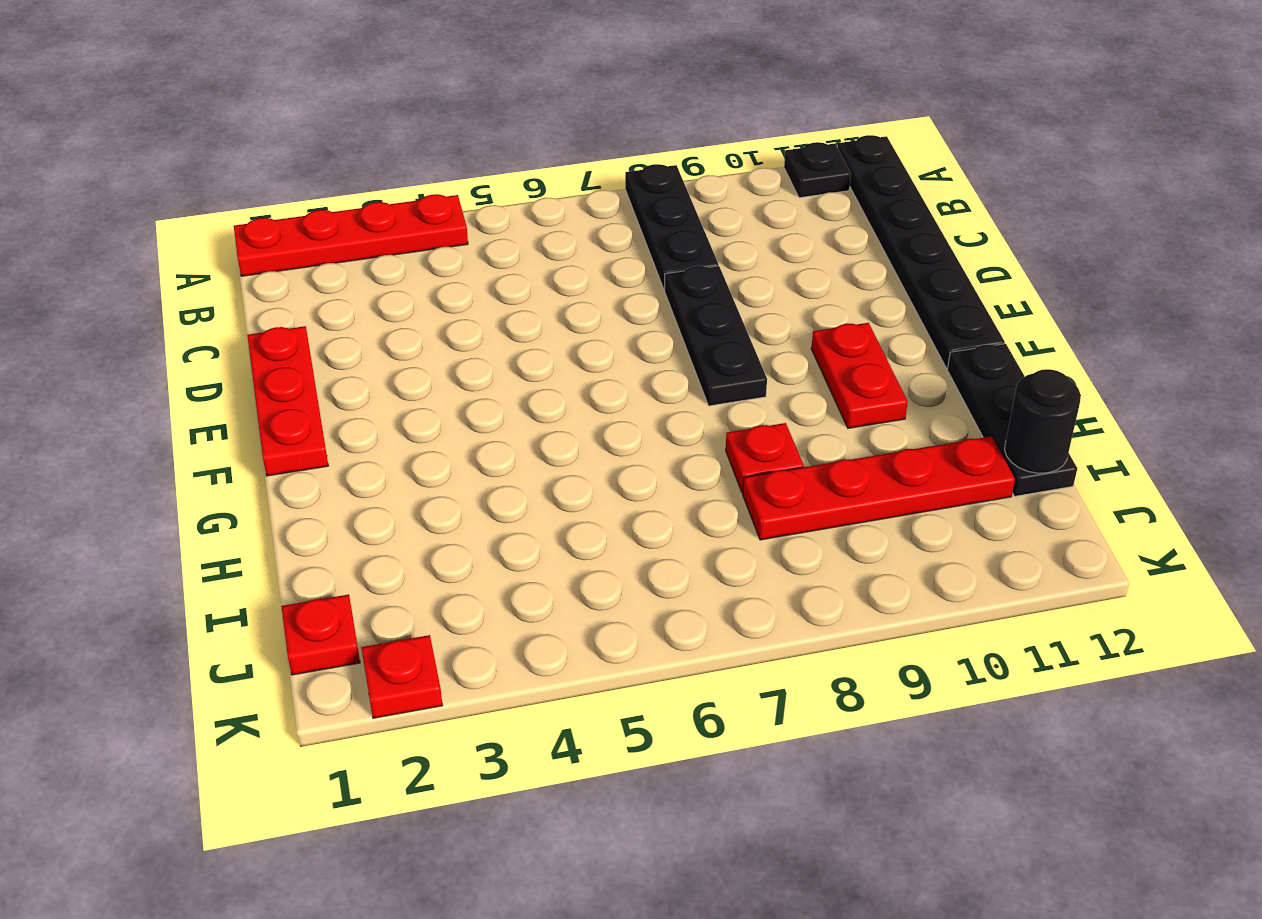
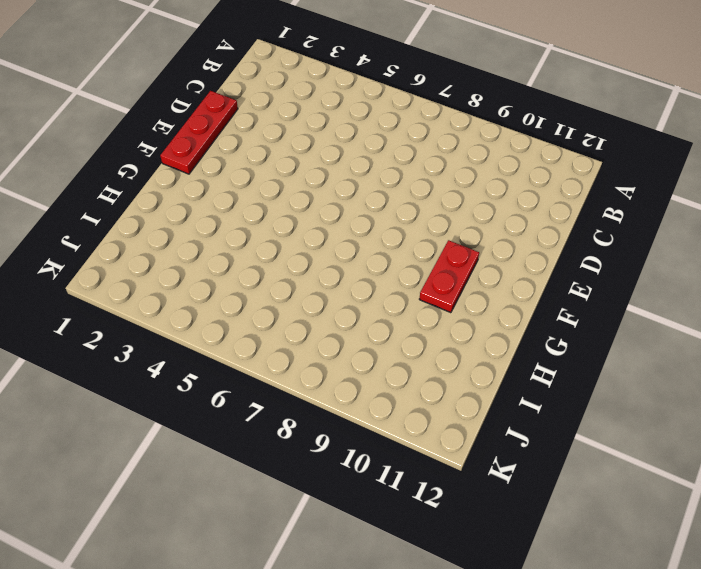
none -> red 1x4 plate [234,194,468,276]
none -> black 1x3 plate [625,164,719,290]
none -> black 1x1 plate [784,142,851,198]

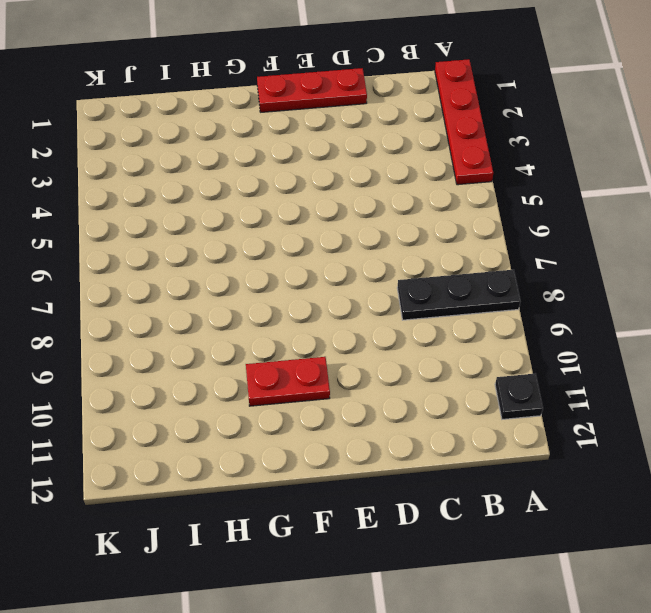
none -> black 1x6 plate [837,135,1005,368]
none -> black 1x3 plate [665,266,767,406]
none -> black 1x3 plate [947,344,1077,496]

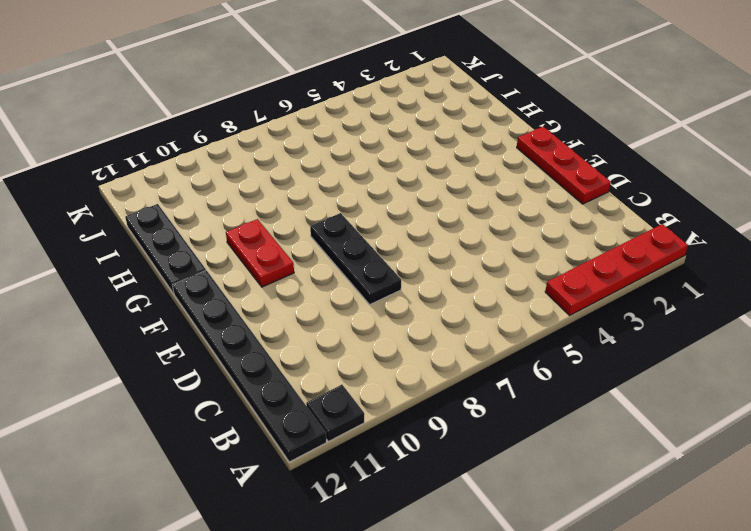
none -> black 1x3 plate [625,164,719,290]
none -> red 1x1 plate [726,423,804,493]
none -> red 1x4 plate [743,436,1015,540]

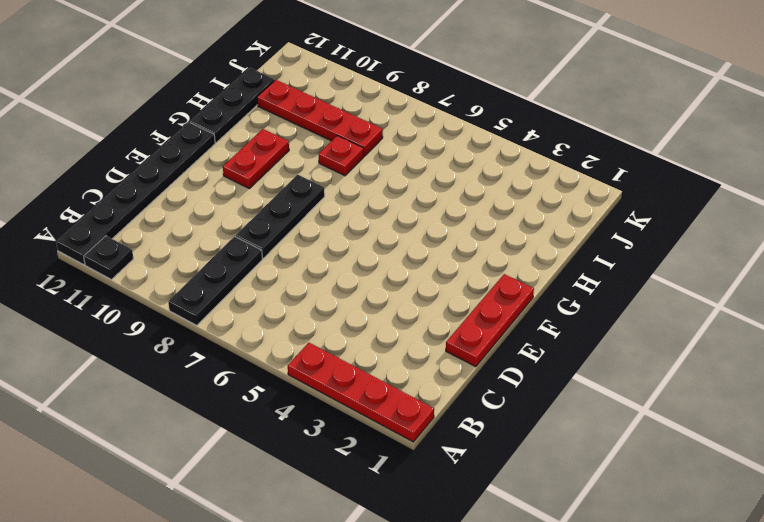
none -> red 1x1 plate [281,594,360,675]
none -> red 1x1 plate [361,635,443,718]
none -> black 1x1 round brick [1005,369,1081,473]

